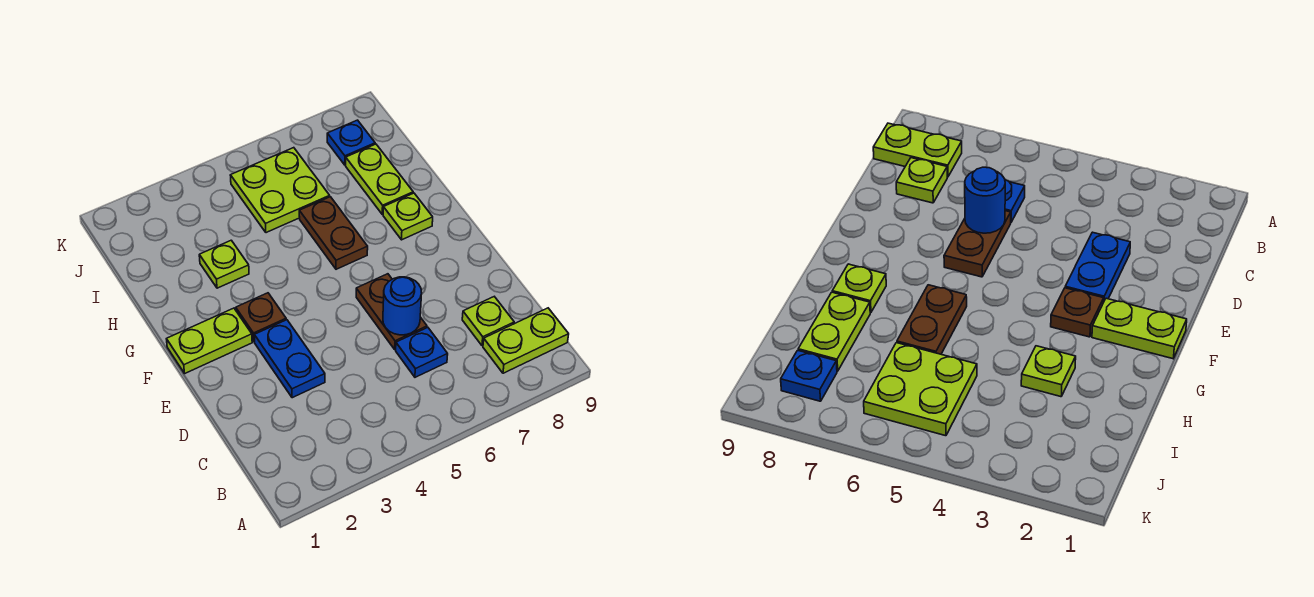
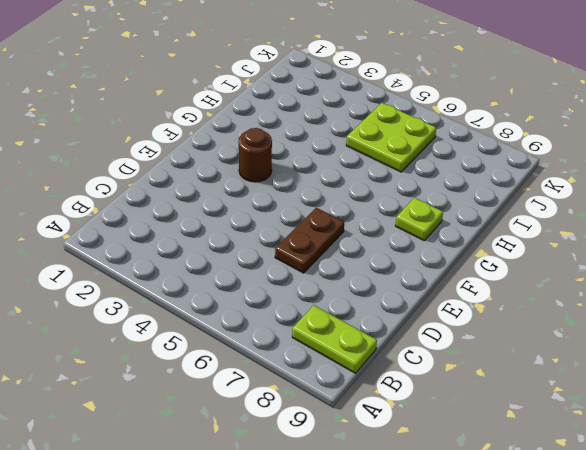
brown 1x1 round brick [239,128,272,182] -> brown 1x1 plate [236,293,286,342]
none -> blue 1x1 plate [396,328,448,377]
none -> lime 1x1 plate [462,297,514,346]
none -> blue 1x2 plate [254,320,325,398]

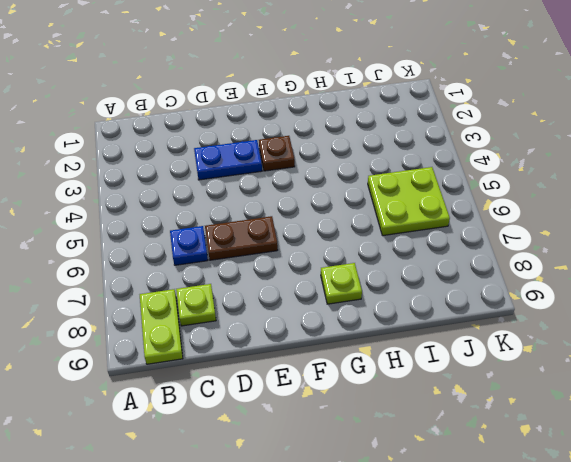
none -> lime 1x2 plate [167,308,252,373]
none -> brown 1x2 plate [299,197,368,269]
none -> lime 1x1 plate [199,240,249,288]

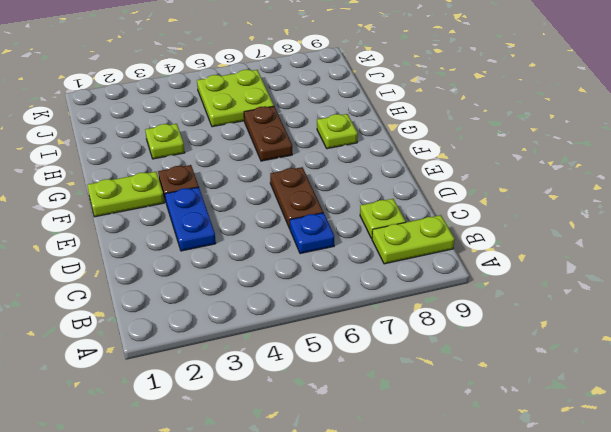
none -> lime 1x2 plate [346,144,413,214]
none -> blue 1x1 plate [327,120,375,165]
none -> blue 1x1 round brick [383,277,422,335]

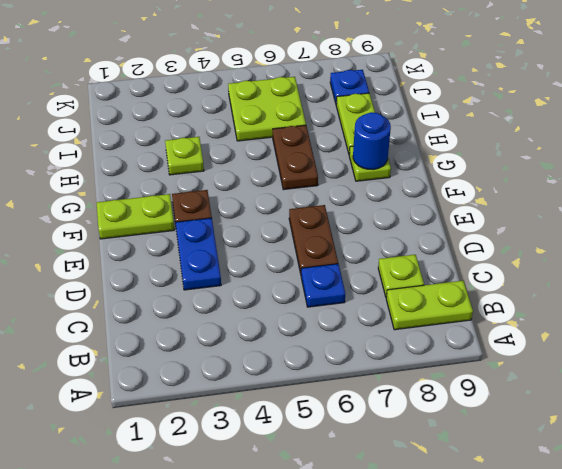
blue 1x1 round brick [353,112,391,170] -> blue 1x1 round brick moved to [383,277,422,335]

